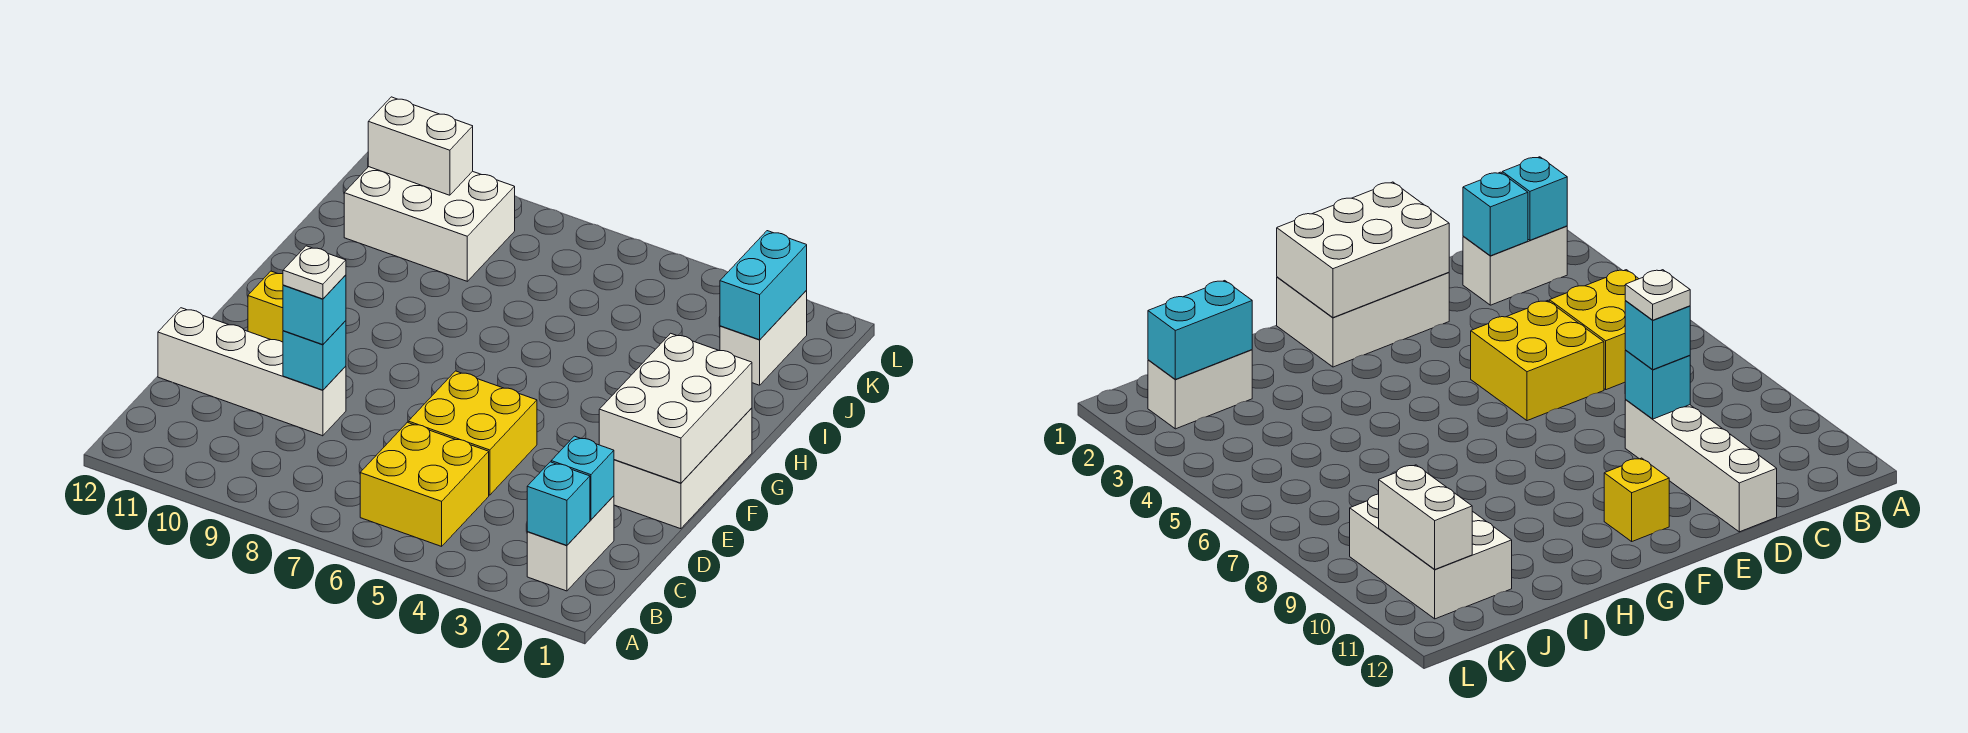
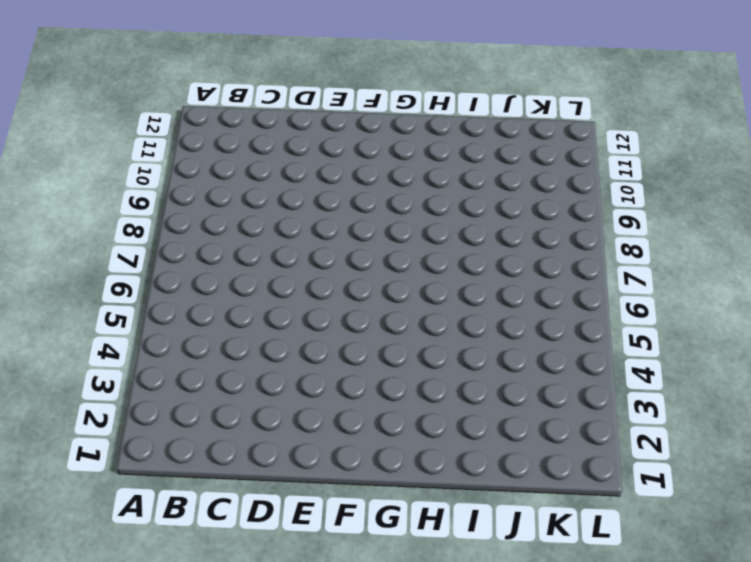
none -> white 1x2 brick [527,496,614,591]
none -> yellow 2x2 brick [360,422,489,546]
none -> yellow 2x2 brick [408,371,537,495]

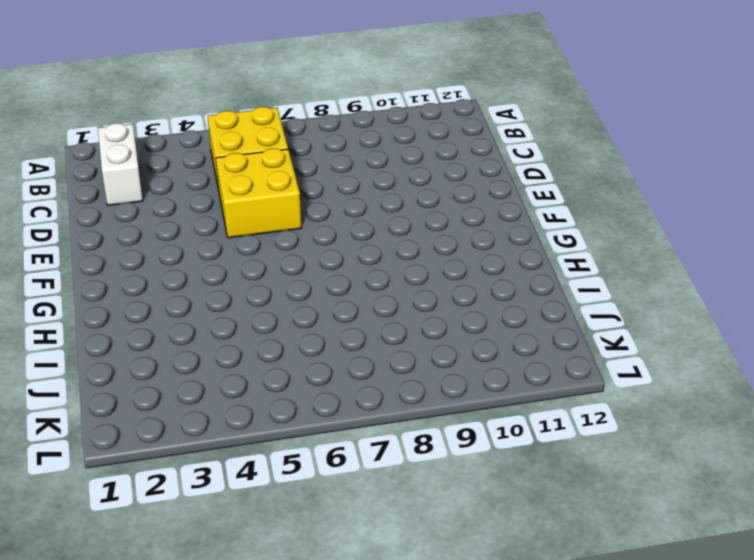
none -> white 1x4 brick [158,308,346,436]
none -> white 2x3 brick [614,408,752,529]
none -> yellow 1x1 brick [248,271,283,342]

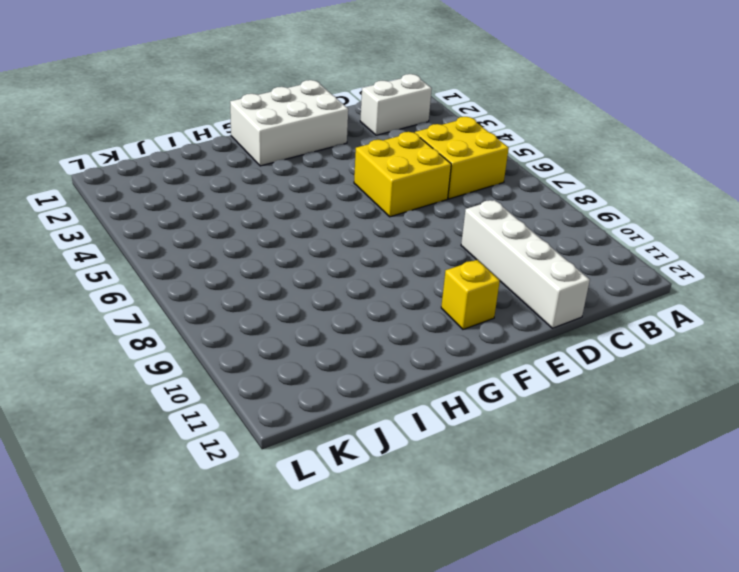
none -> white 1x2 brick [720,290,807,385]
none -> white 2x3 brick [344,167,515,281]
none -> cyan 1x1 brick [527,462,590,545]

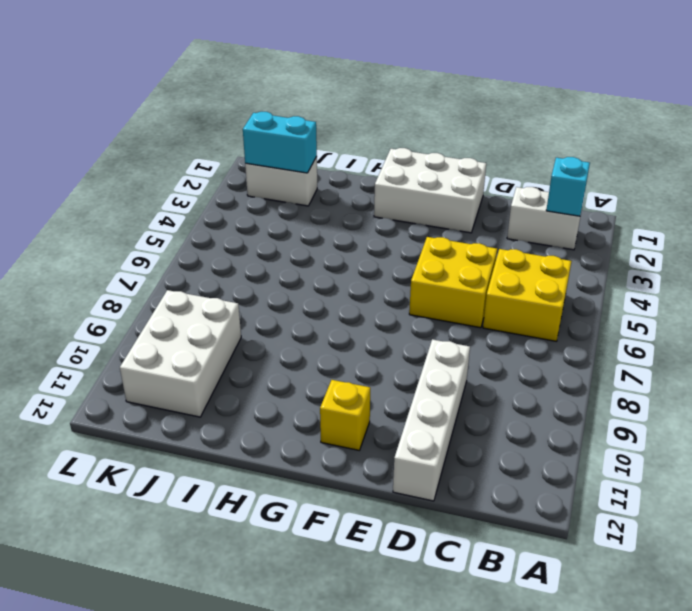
none -> cyan 1x1 brick [551,436,614,520]
none -> cyan 1x1 brick [283,321,346,390]
none -> white 2x3 brick [599,333,752,483]

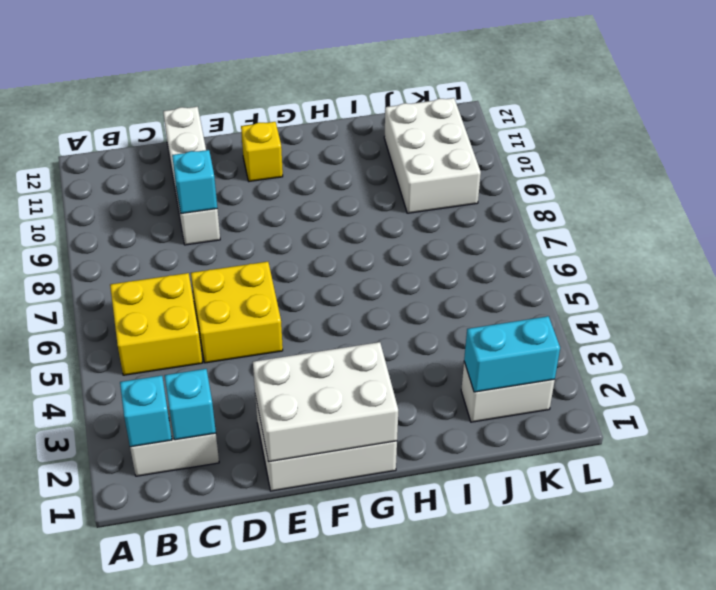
none -> white 1x2 brick [368,97,473,195]
none -> cyan 1x1 brick [283,275,346,345]
none -> white 1x1 plate [283,246,346,299]

